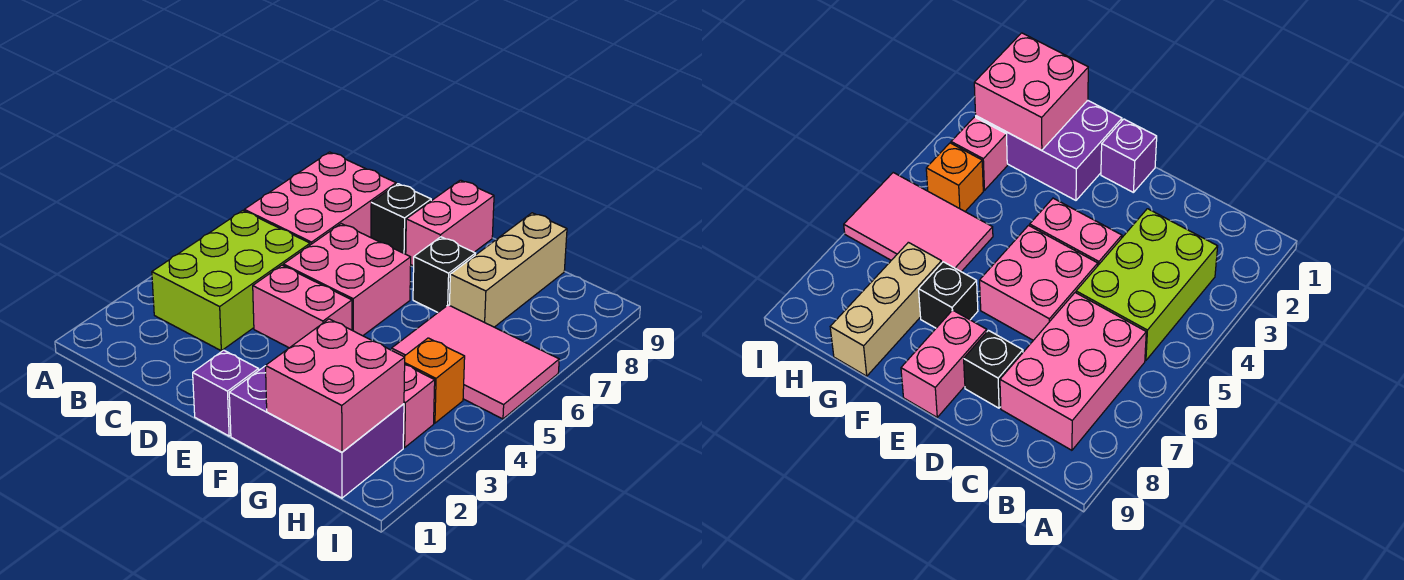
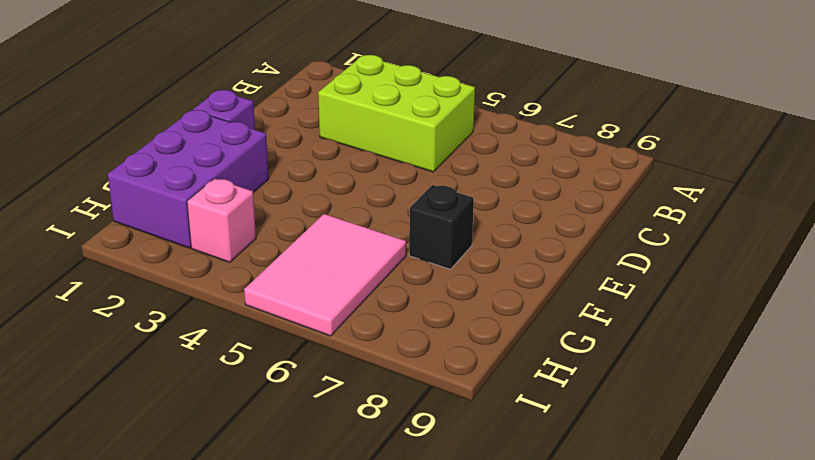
none -> pink 2x3 brick [244,152,396,245]
none -> pink 1x2 brick [253,265,352,348]
none -> pink 2x2 brick [283,224,411,336]

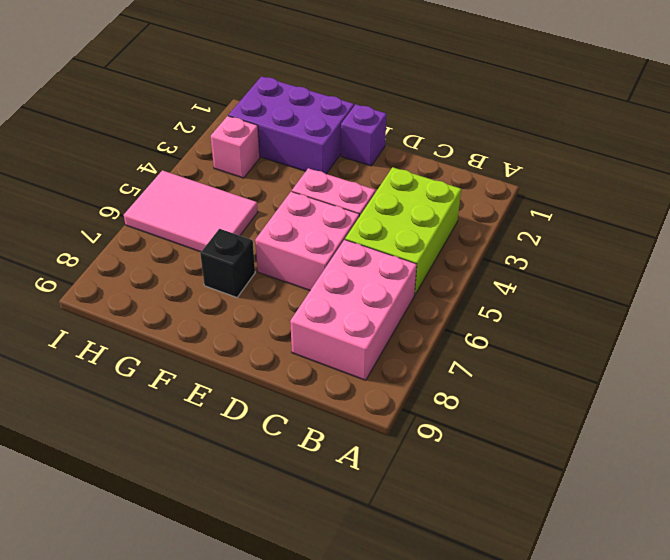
none -> black 1x1 brick [371,184,431,254]
none -> pink 1x2 brick [406,180,494,266]
none -> tan 1x3 brick [450,213,567,327]

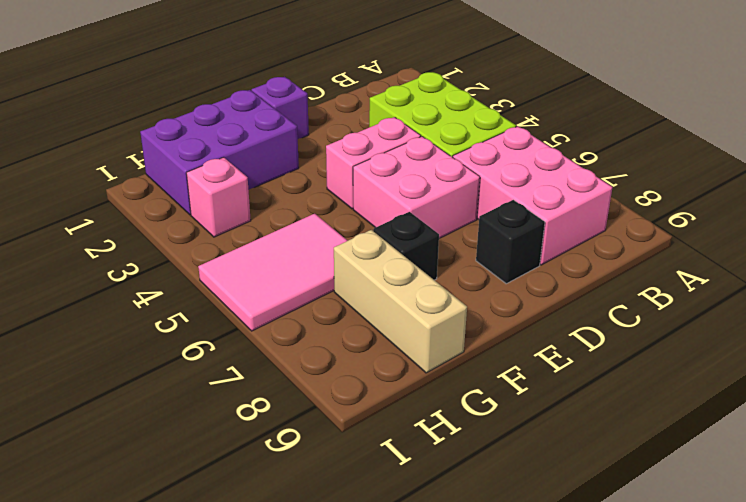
none -> pink 1x2 brick [406,180,494,266]
none -> orange 1x1 brick [404,338,465,423]
none -> pink 2x2 brick [266,319,405,452]

